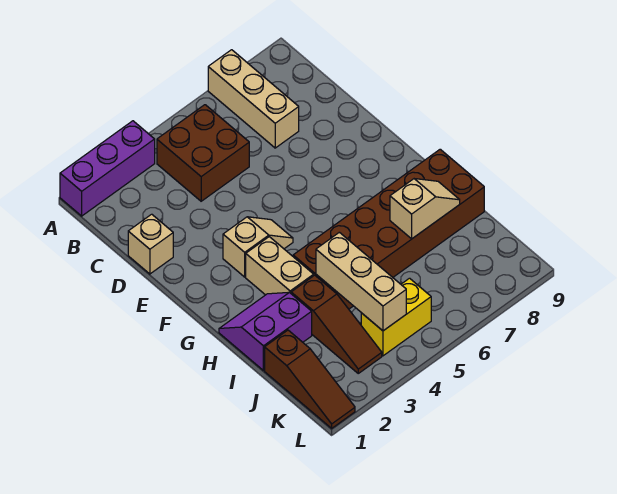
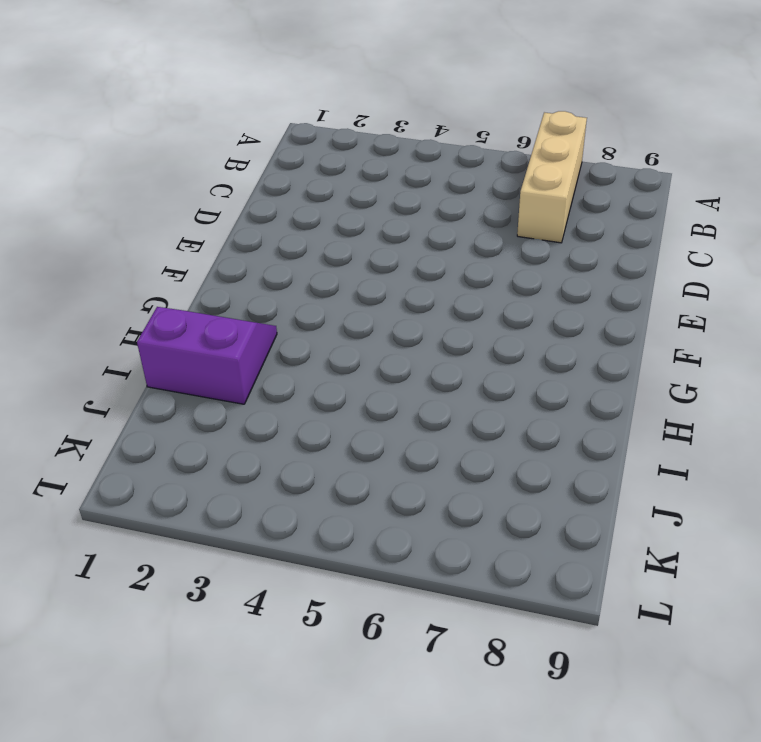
none -> purple 1x3 brick [60,121,155,216]
none -> brown 2x2 brick [157,105,249,201]
none -> tan 1x1 brick [128,214,173,274]

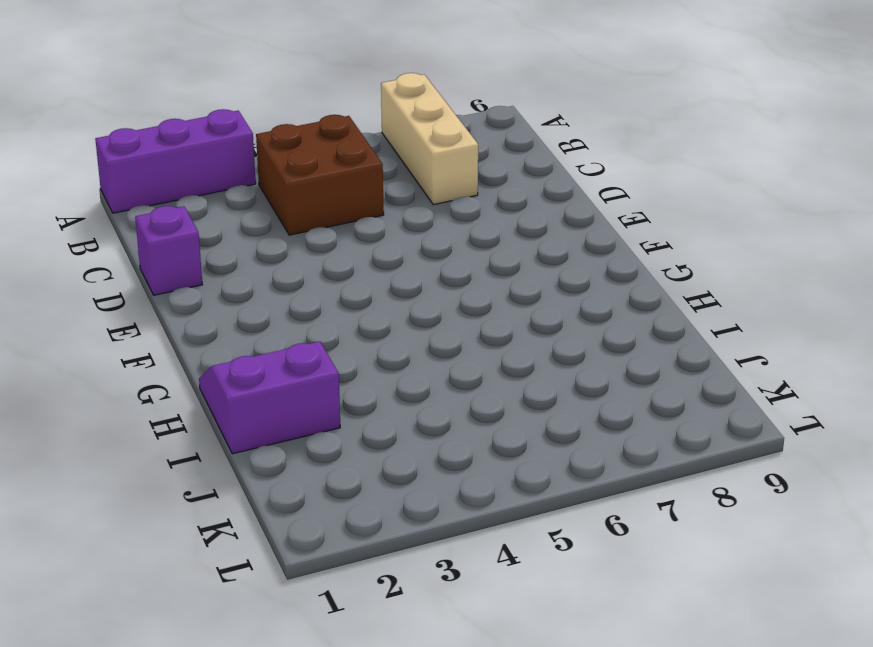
purple 1x1 brick [135,206,202,295] -> tan 1x1 brick [128,214,173,274]
none -> tan 1x2 slope [223,217,293,277]
none -> tan 1x2 brick [246,237,314,295]
none -> brown 2x6 brick [293,149,484,309]

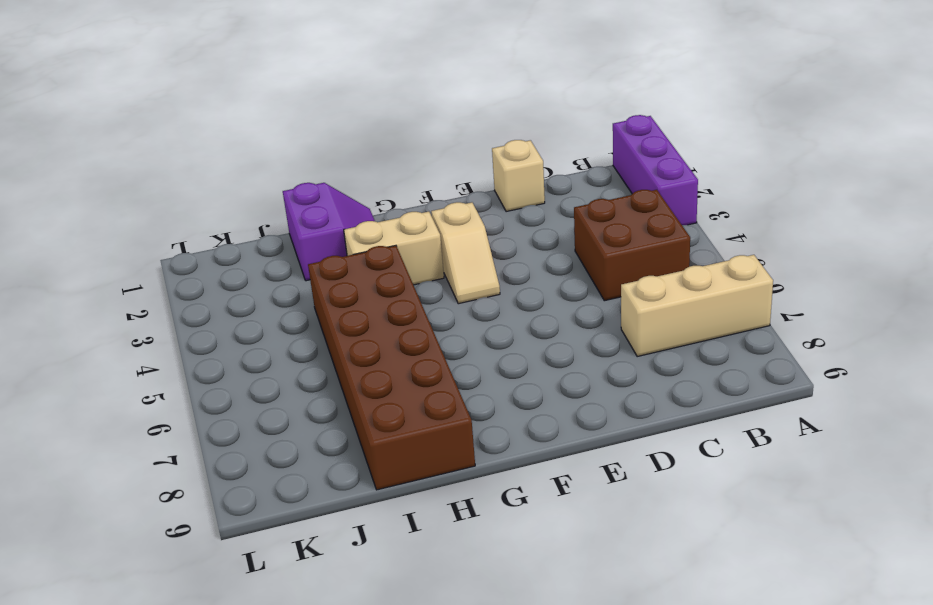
none -> brown 1x3 slope [291,275,382,373]
none -> brown 1x3 slope [265,330,355,428]
none -> yellow 1x2 brick [361,278,431,356]

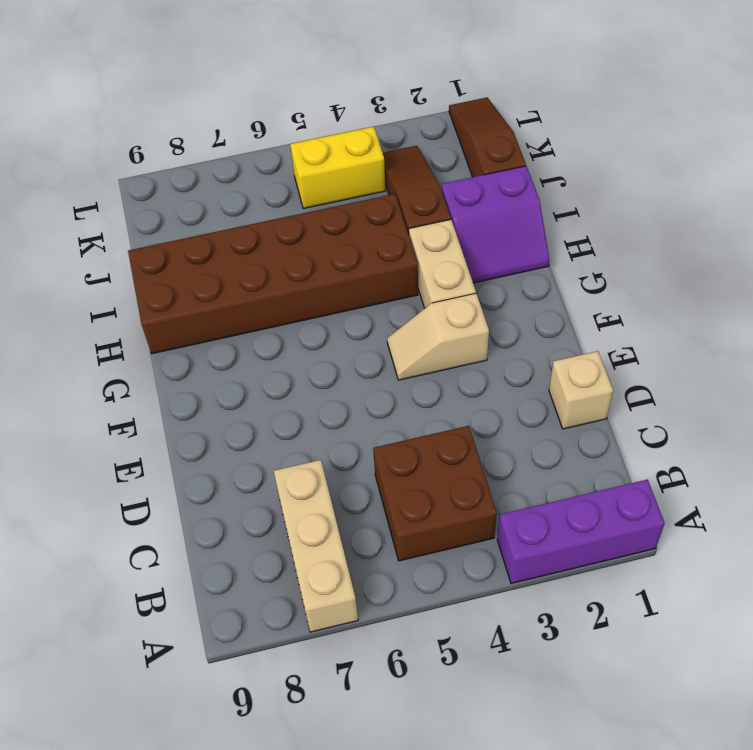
none -> tan 1x3 brick [316,232,406,331]
none -> tan 1x2 slope [390,179,460,239]

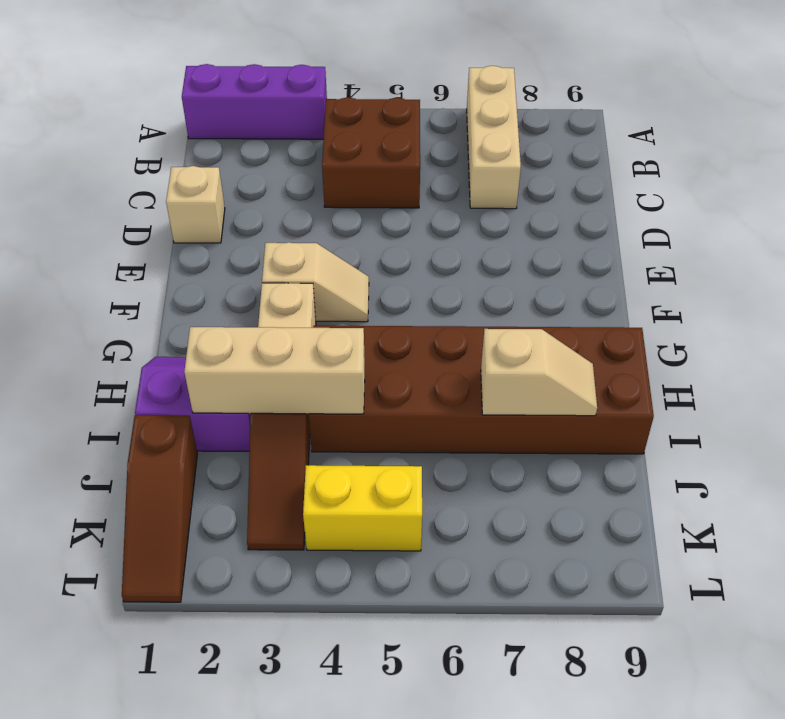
tan 1x3 brick [184,327,365,414] -> tan 1x3 brick turned to [316,232,406,331]

